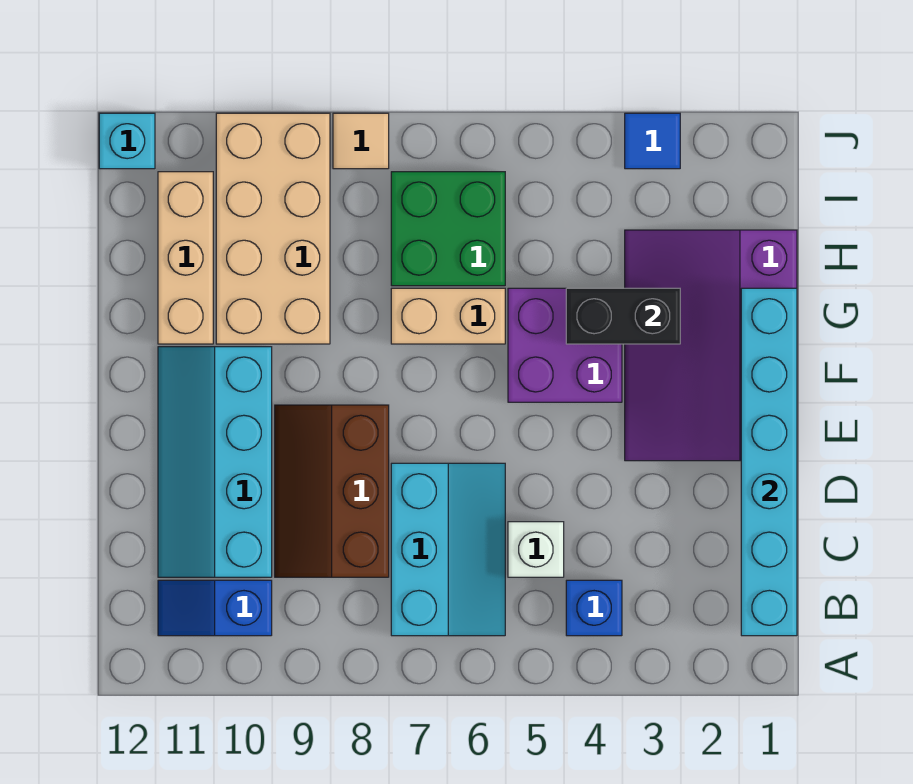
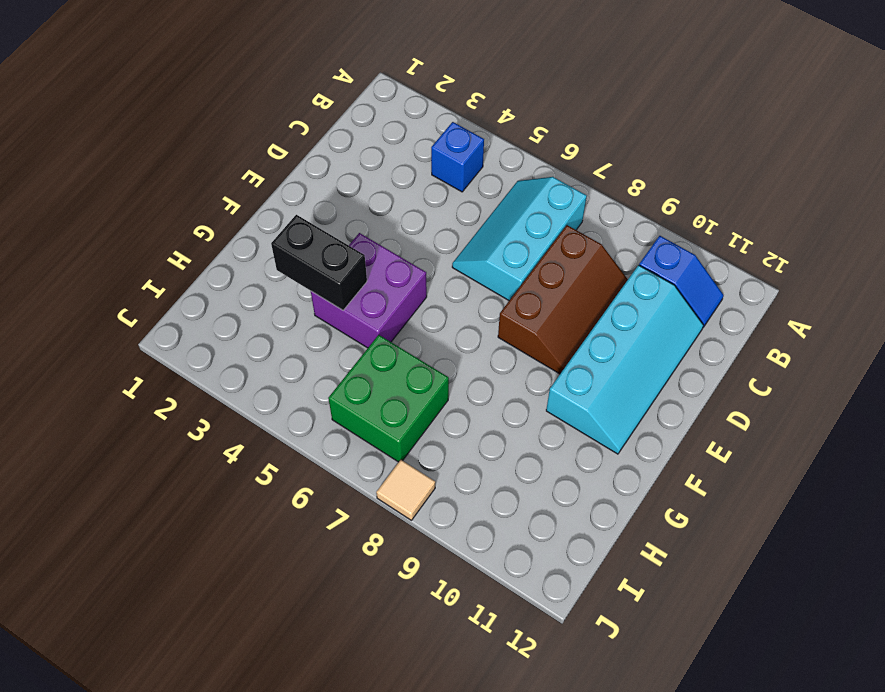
none -> white 1x1 brick [508,522,564,577]
none -> purple 3x4 slope [625,230,797,461]
none -> tan 1x2 brick [391,288,505,344]

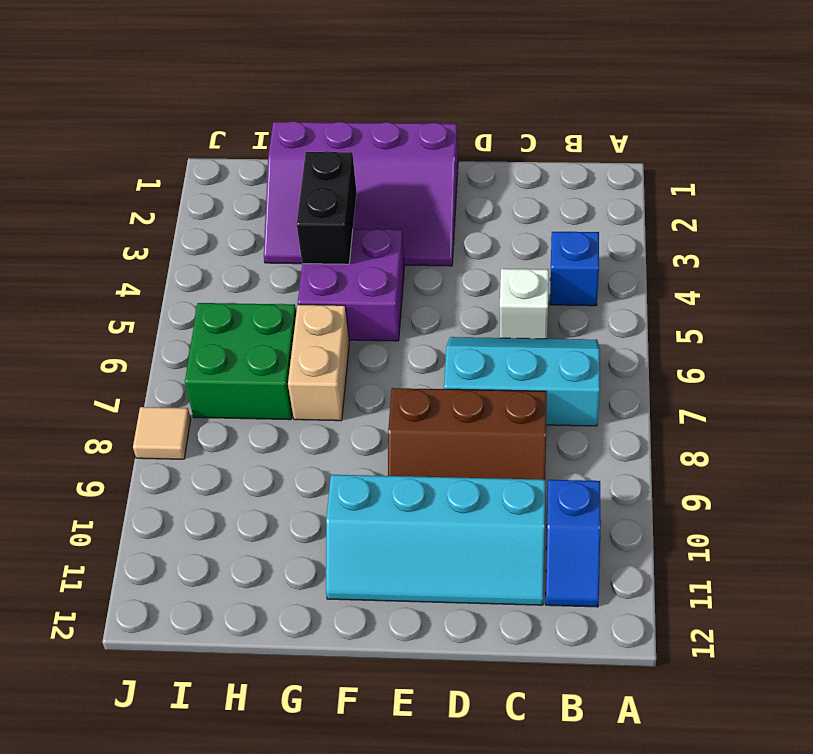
none -> tan 2x4 brick [216,113,330,344]
none -> tan 1x3 brick [158,172,213,344]
none -> blue 1x1 tile [625,113,680,169]

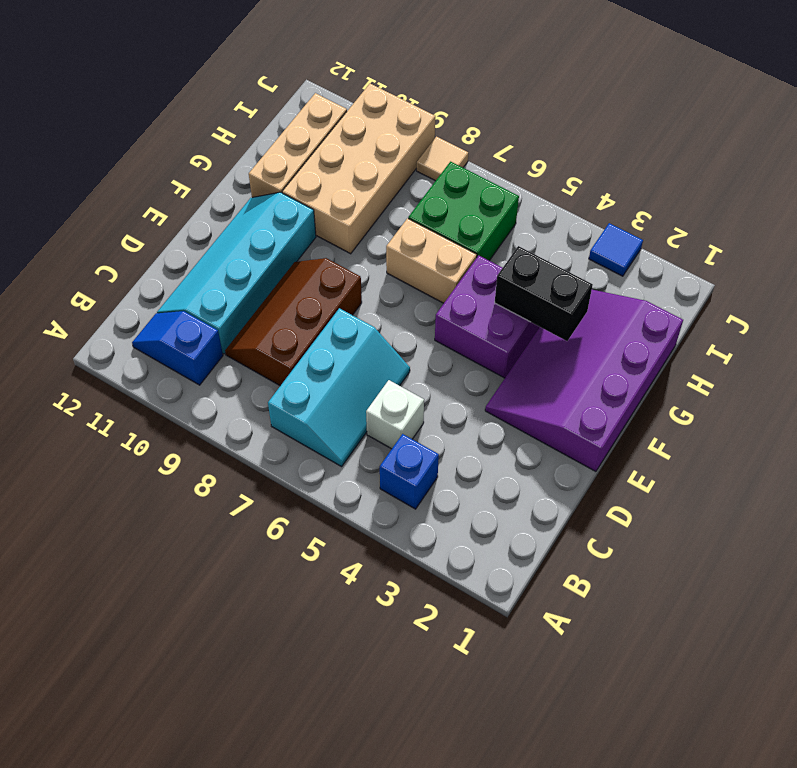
none -> cyan 1x1 brick [99,113,155,169]
none -> cyan 1x6 brick [741,288,797,636]

